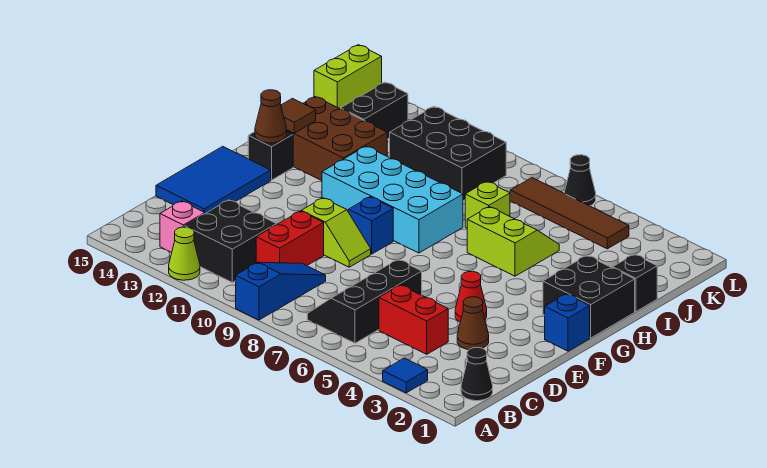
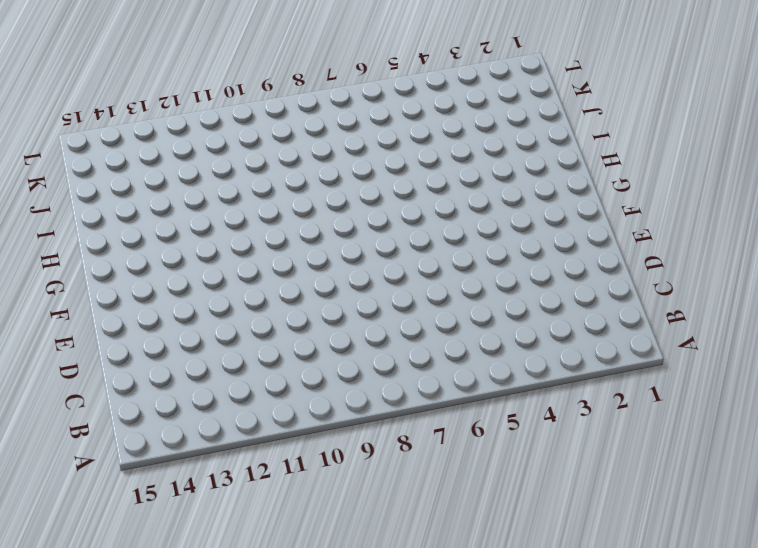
none -> blue 1x1 tile [383,358,428,393]
none -> blue 1x3 slope [236,262,326,320]
none -> lime 1x1 cone [169,227,200,280]

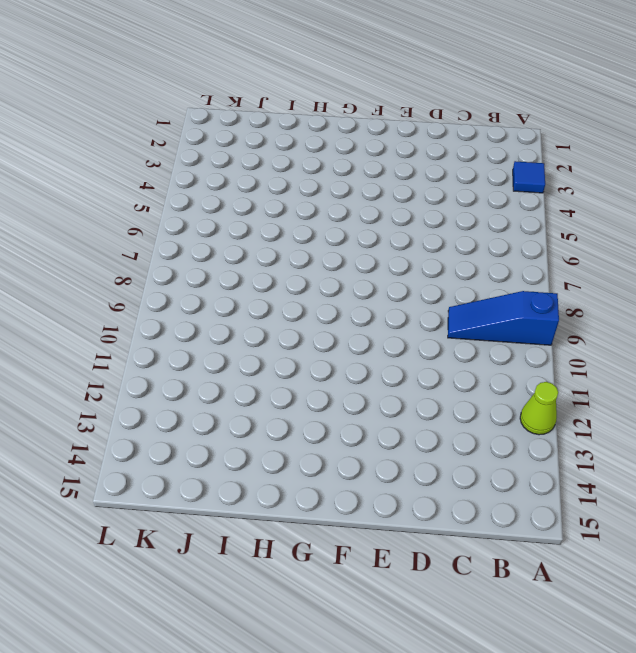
none -> black 1x1 cone [461,348,493,401]
none -> black 2x3 slope [307,259,422,343]
none -> black 2x2 brick [185,200,277,283]

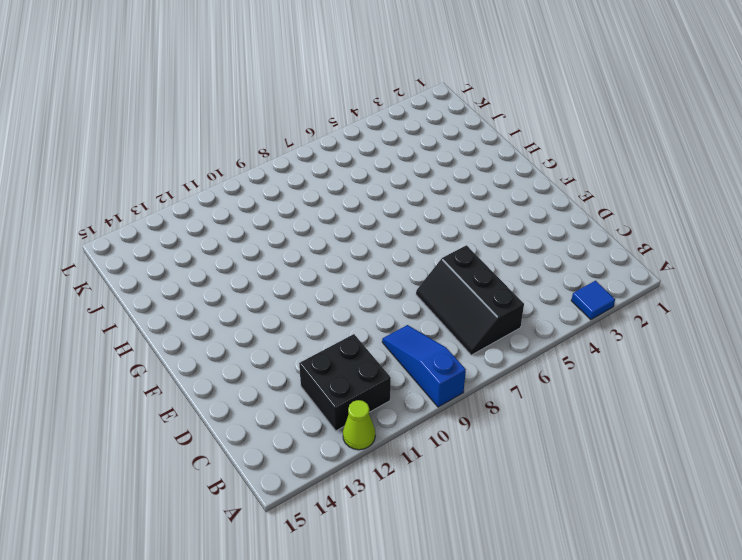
none -> black 1x1 cone [461,348,493,401]
none -> pink 1x1 brick [160,201,205,253]
none -> red 1x2 brick [379,285,448,354]

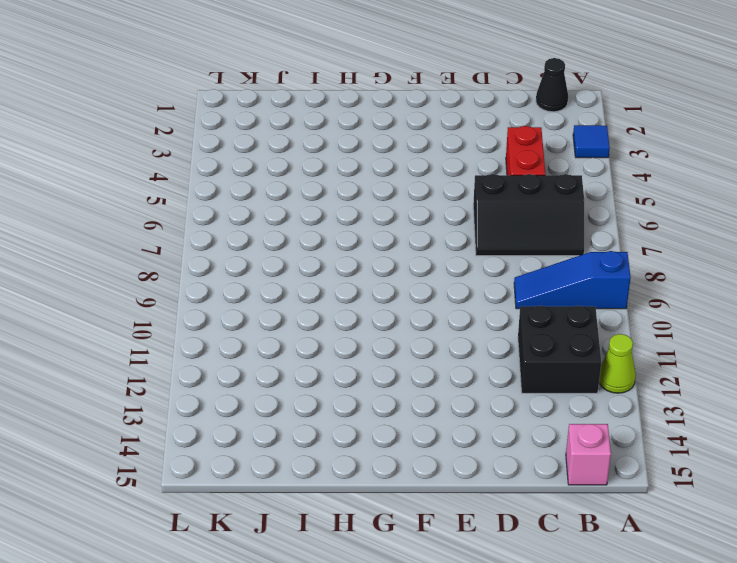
pink 1x1 brick [566,424,611,485] -> pink 1x1 brick moved to [160,201,205,253]
none -> red 1x2 brick [256,211,324,266]
none -> brown 1x1 cone [457,297,489,350]
none -> blue 2x3 tile [156,146,271,213]

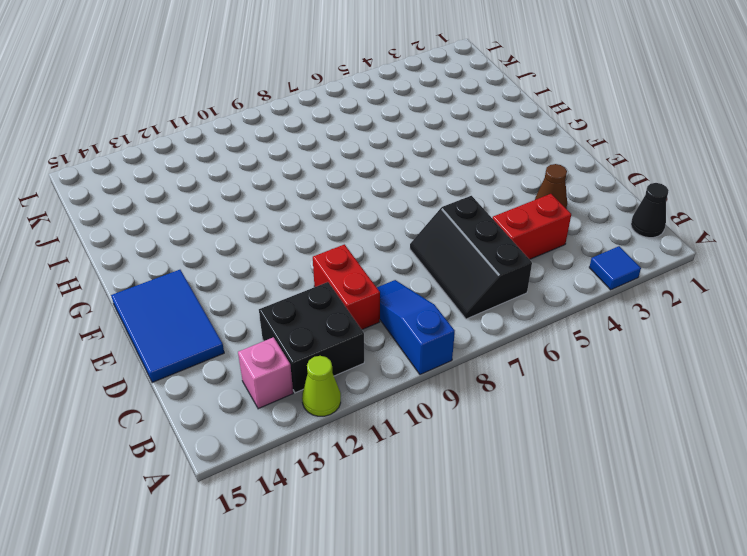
none -> red 1x1 cone [455,271,487,322]
none -> lime 1x2 slope [301,198,371,267]
none -> blue 1x1 brick [545,294,590,351]

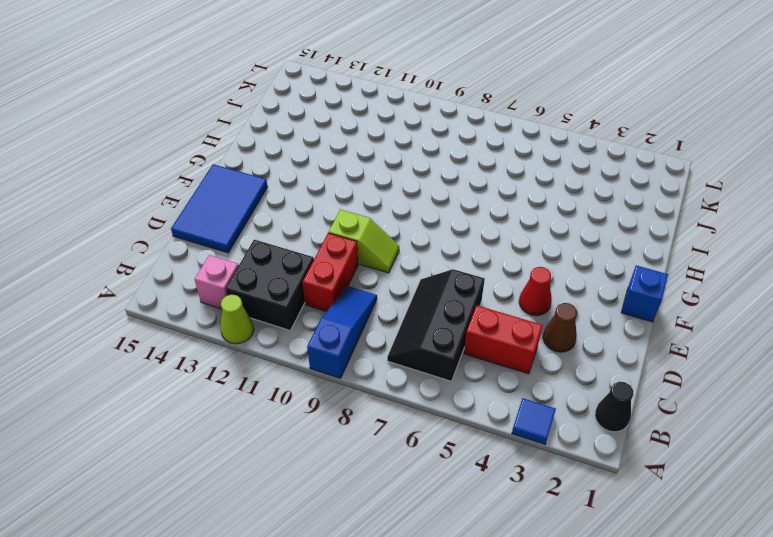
none -> blue 1x1 brick [348,197,393,254]
none -> black 2x2 brick [543,255,635,338]
none -> cyan 2x4 brick [322,146,463,253]

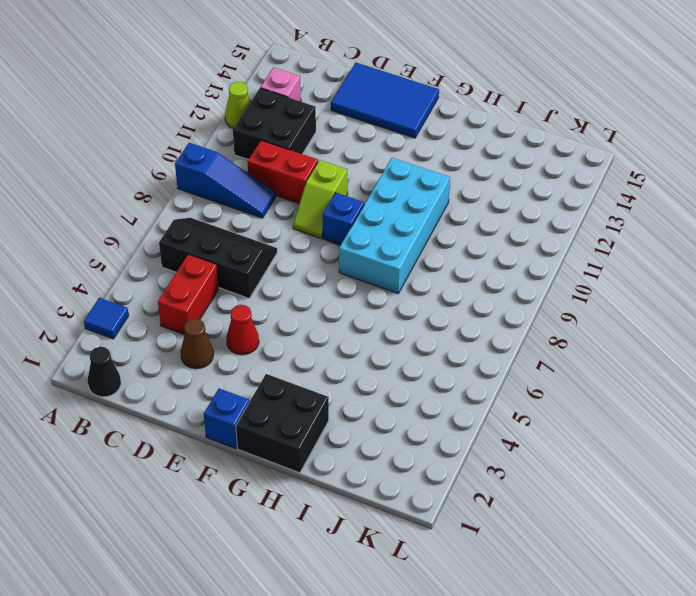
none -> black 1x1 brick [248,132,293,180]
none -> lime 2x2 slope [467,207,559,276]
none -> brown 2x3 brick [287,97,387,181]

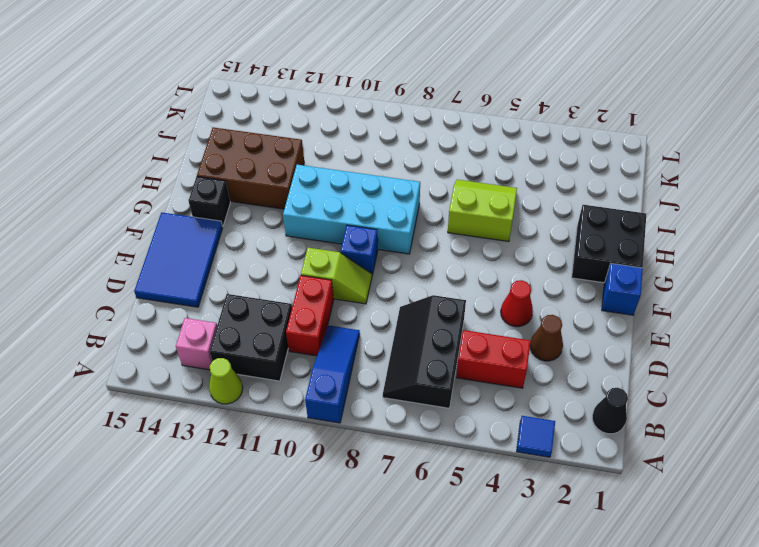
none -> black 1x1 brick [613,254,657,312]
none -> lime 1x1 brick [465,182,510,228]
none -> black 2x3 brick [390,107,506,201]

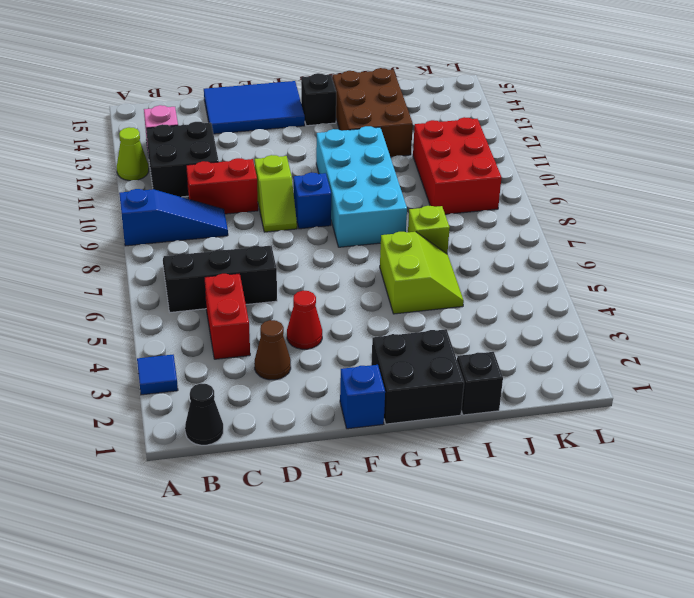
red 2x3 brick [413,117,502,214] -> black 2x3 brick [390,107,506,201]
none -> black 1x2 brick [341,82,408,139]
none -> brown 1x4 tile [510,178,629,249]
none -> lime 1x2 brick [314,45,382,109]

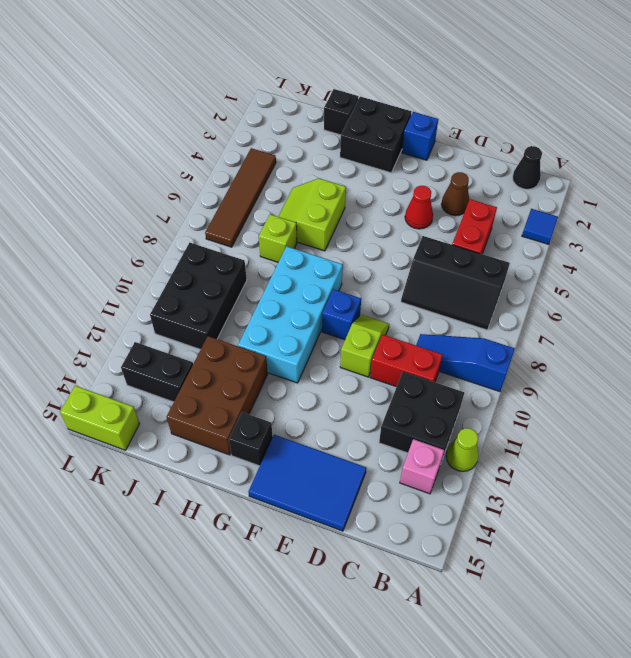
none -> black 1x1 cone [564,155,596,206]
none -> brown 1x1 cone [255,90,287,143]
none -> brown 1x1 tile [281,98,316,133]

